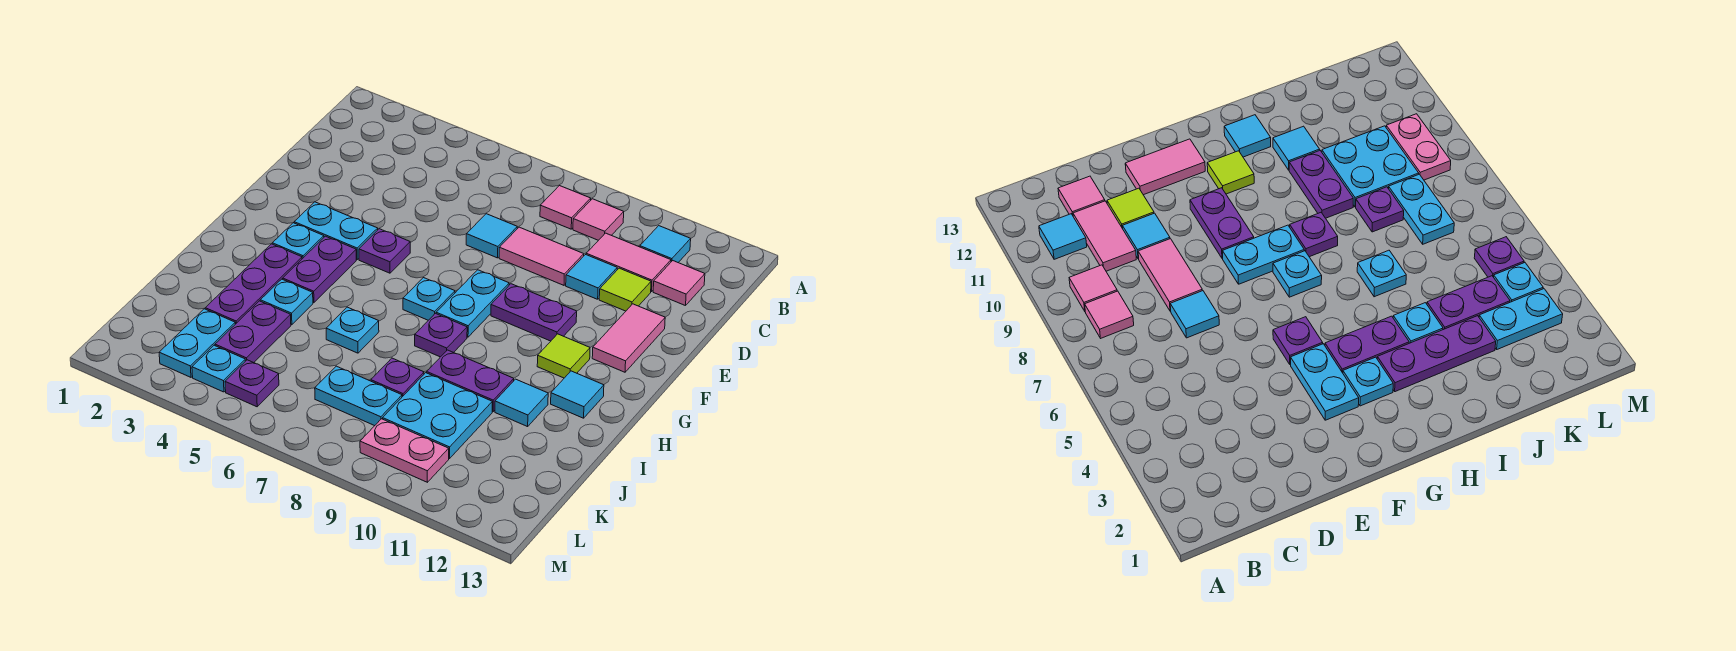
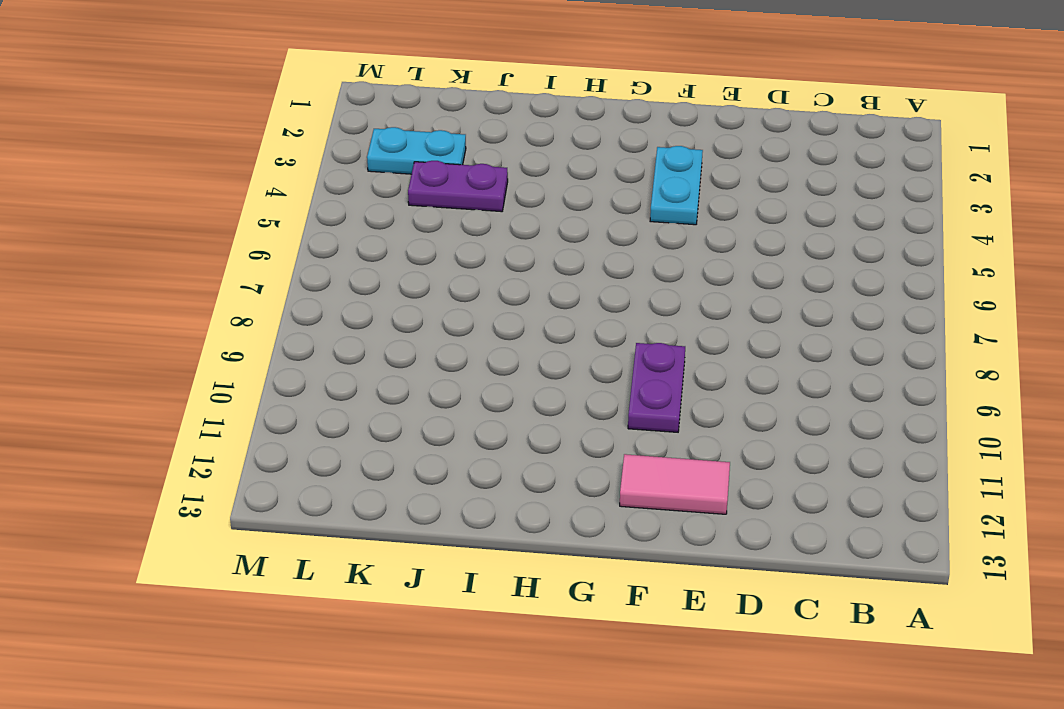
none -> pink 1x1 tile [540,186,591,229]
none -> pink 1x1 tile [573,199,624,240]
none -> cyan 1x1 tile [640,226,691,262]
none -> pink 1x2 tile [586,233,671,292]

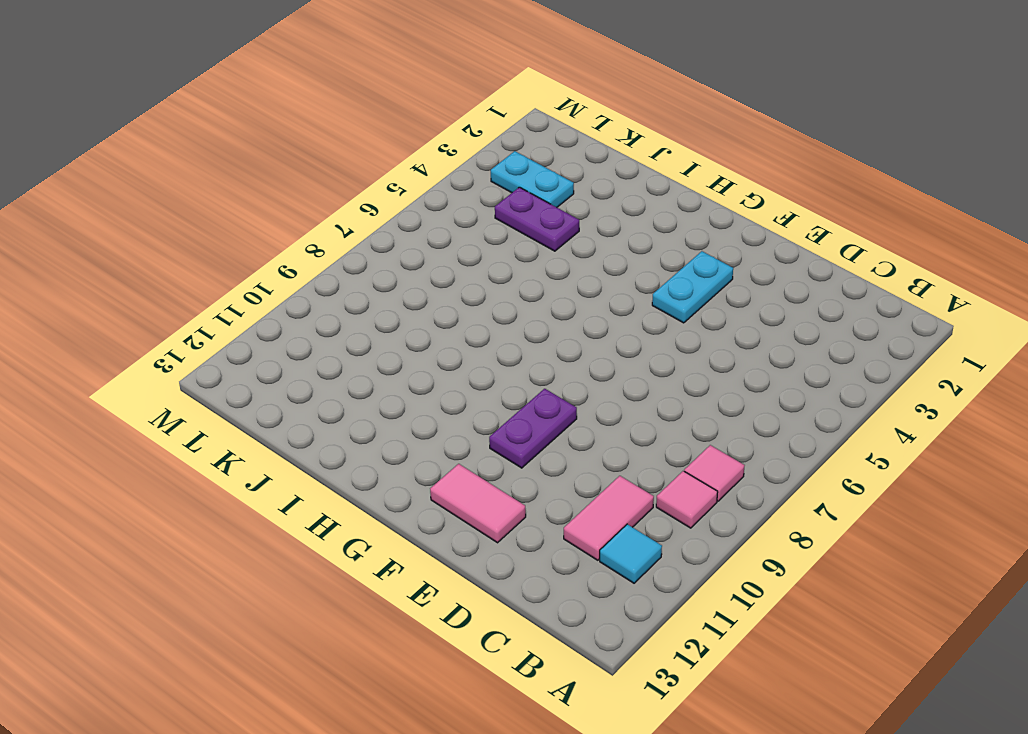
none -> pink 1x1 tile [653,261,705,306]
none -> cyan 1x1 tile [466,214,517,258]
none -> pink 1x2 tile [499,227,584,285]
none -> cyan 1x1 tile [566,255,617,299]

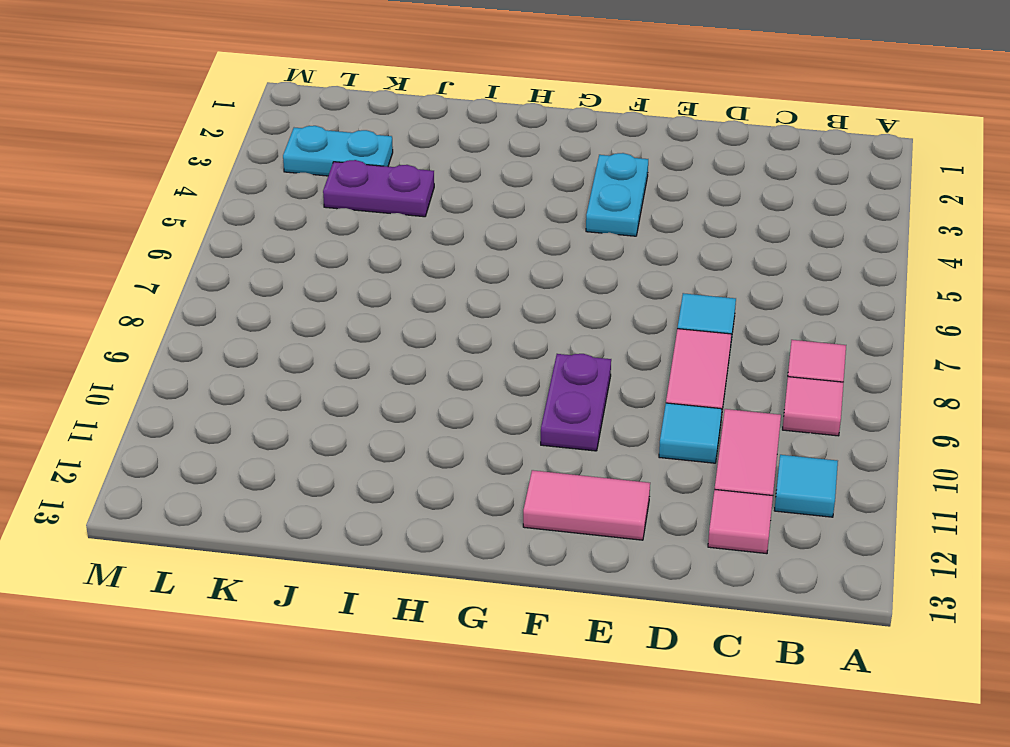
none -> lime 1x1 tile [599,268,651,311]
none -> purple 1x1 plate [359,229,410,273]
none -> cyan 1x2 plate [436,270,509,337]
none -> cyan 1x1 plate [272,223,324,259]

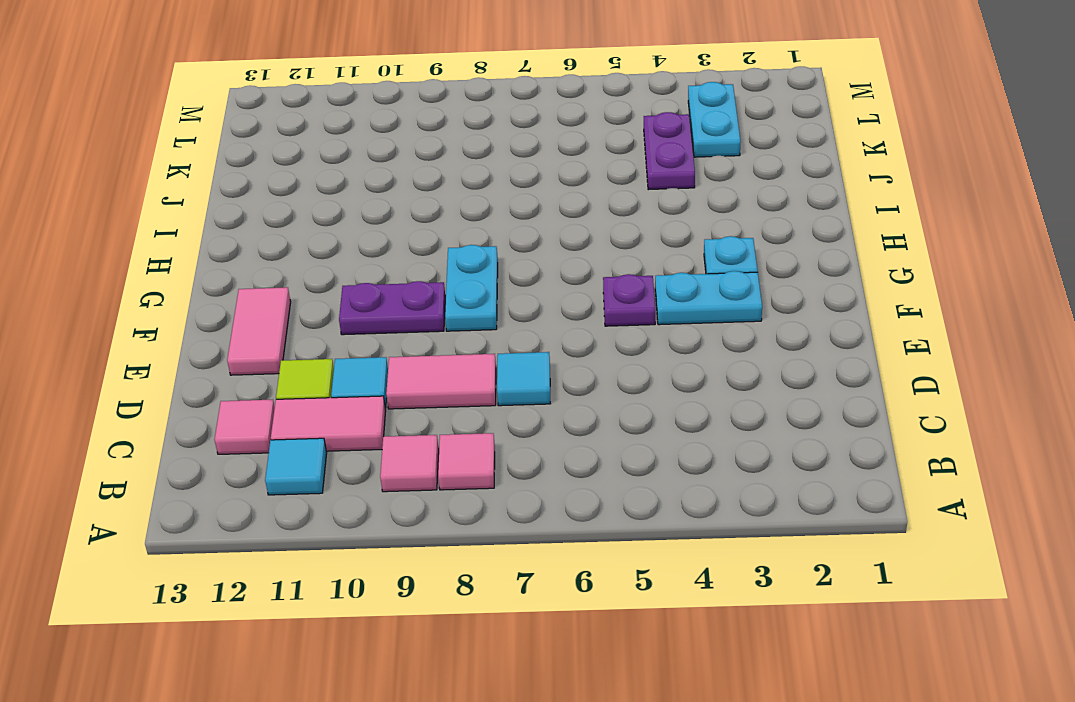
none -> purple 1x2 plate [283,236,356,303]
none -> cyan 1x1 plate [403,278,455,320]
none -> lime 1x1 tile [537,334,590,378]
none -> purple 1x3 plate [205,244,302,324]

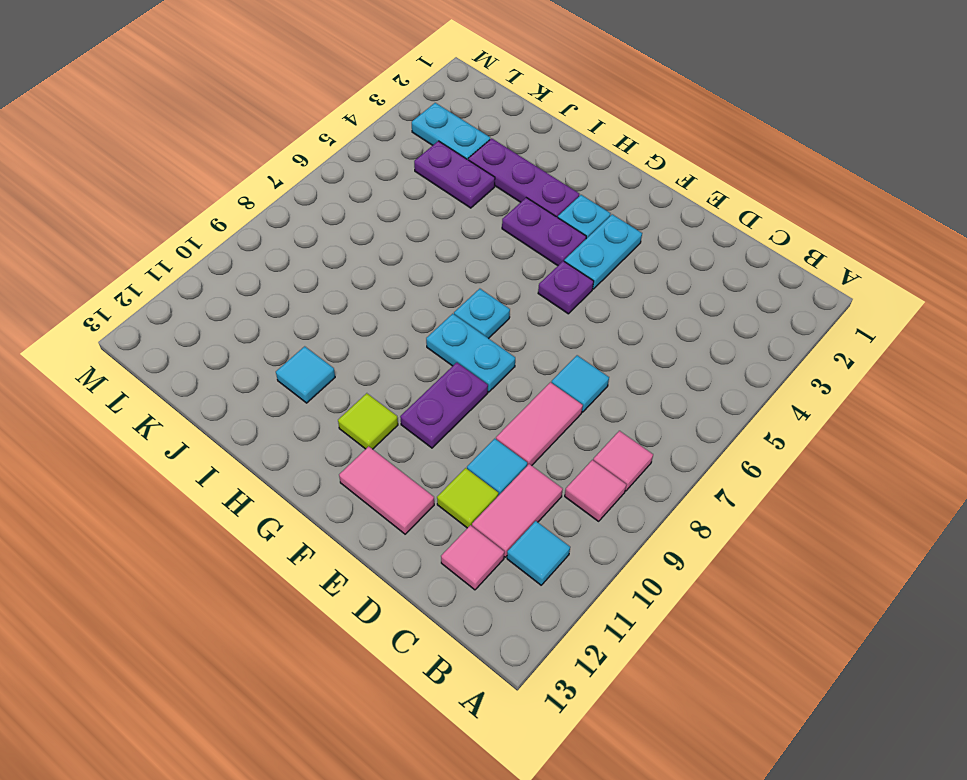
none -> purple 1x1 plate [415,313,467,357]
none -> cyan 1x1 tile [551,371,604,418]
none -> cyan 1x1 plate [260,279,313,325]
none -> cyan 1x1 plate [326,307,379,353]

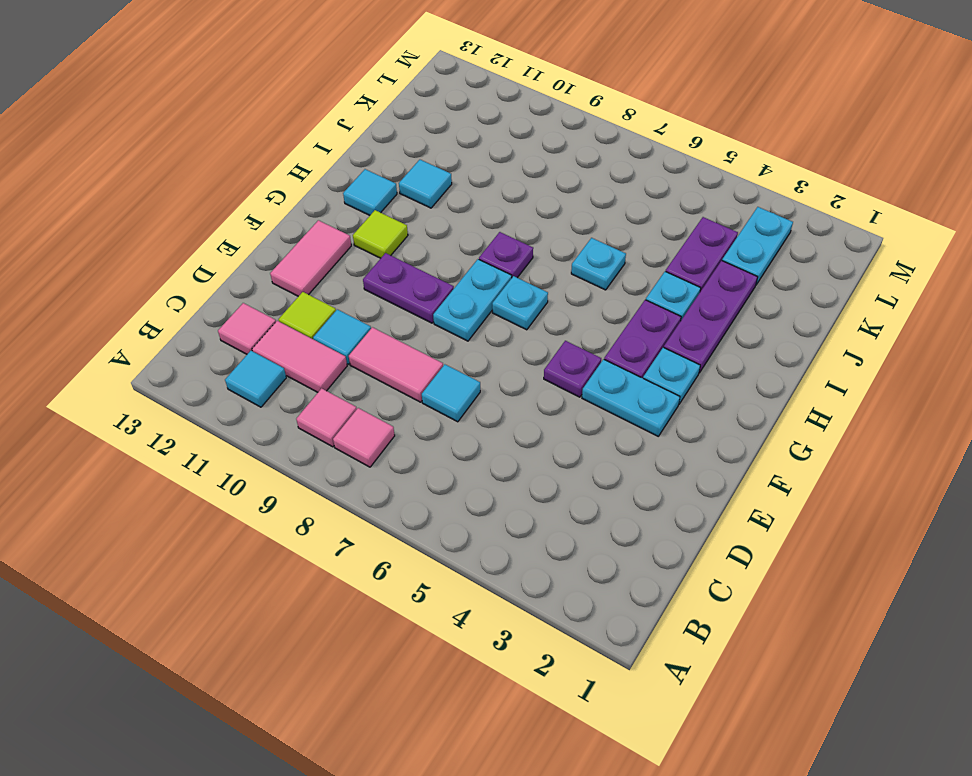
none -> purple 1x2 plate [427,350,514,412]
none -> purple 1x1 plate [371,358,424,397]
none -> cyan 2x2 plate [383,373,492,458]
none -> cyan 1x2 plate [315,366,402,426]

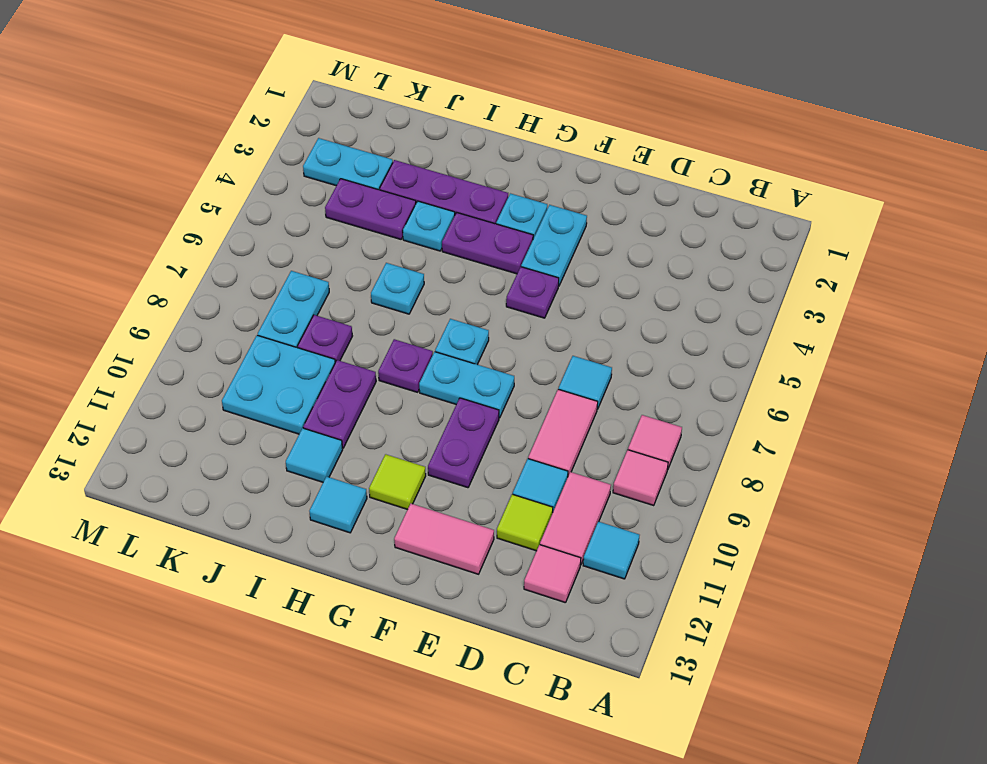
none -> cyan 1x1 plate [192,345,245,392]
none -> purple 1x1 plate [225,360,279,407]
none -> pink 1x2 plate [360,419,449,482]

